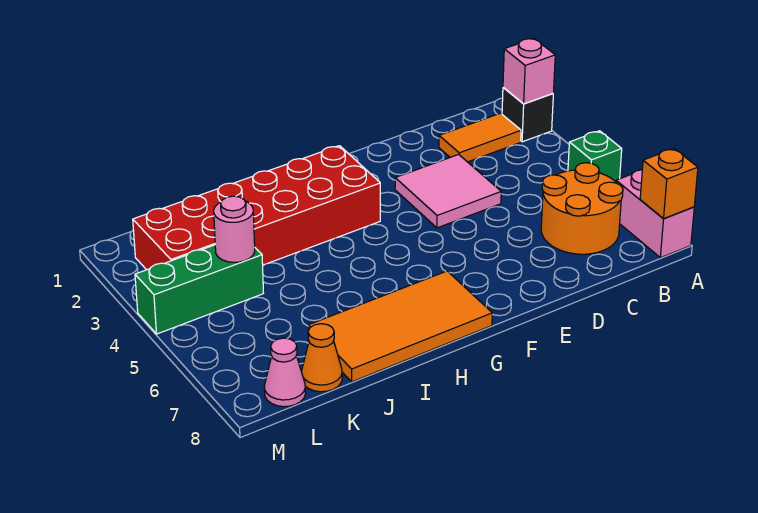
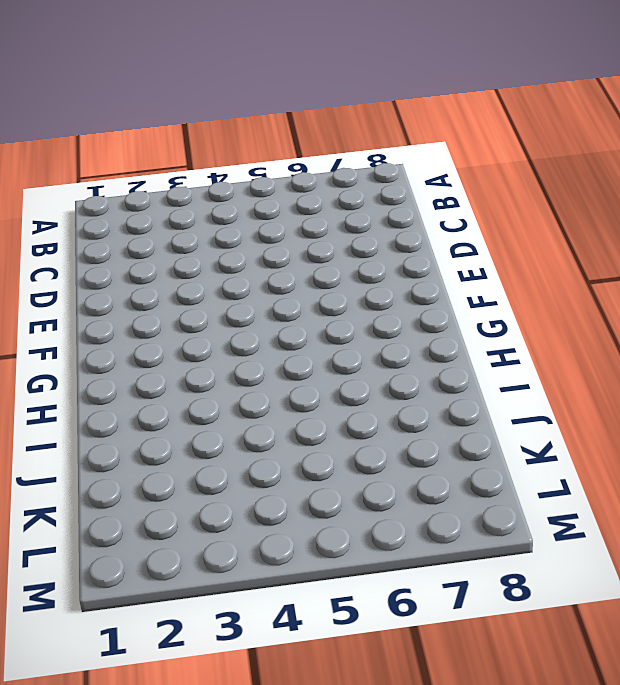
none -> black 1x1 brick [502,87,553,142]
none -> green 1x1 brick [568,131,622,182]
none -> pink 1x2 brick [616,170,694,258]

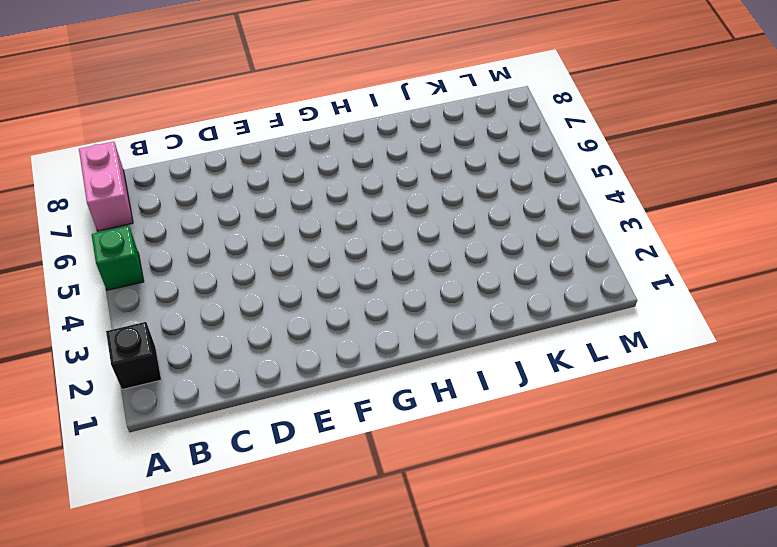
none -> orange 1x2 tile [439,113,521,162]
none -> orange 2x2 round brick [541,163,623,254]
none -> pink 2x2 tile [395,154,501,228]

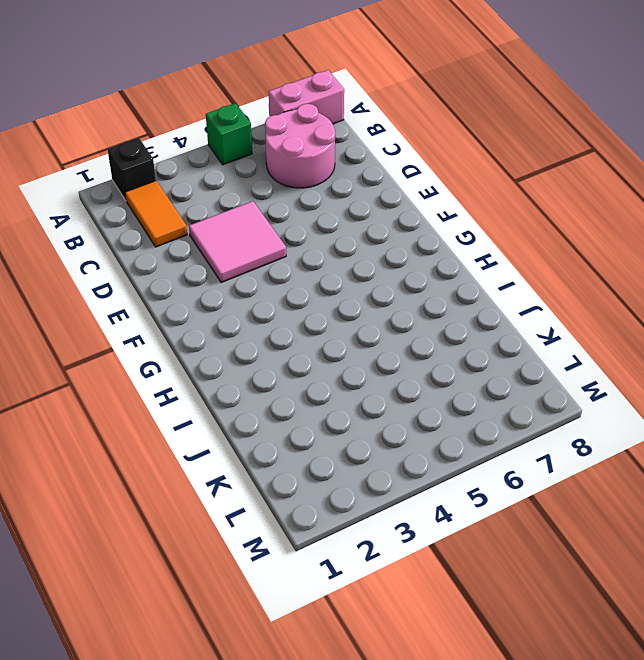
pink 2x2 round brick [265,104,335,188] -> orange 2x2 round brick [541,163,623,254]
none -> red 2x6 brick [133,146,380,270]
none -> orange 2x4 tile [308,271,492,382]
none -> green 1x3 brick [135,245,263,334]

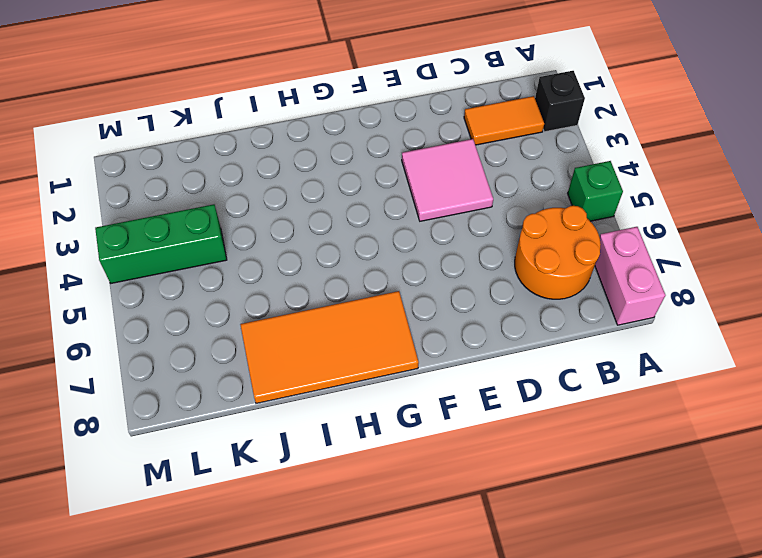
none -> red 2x6 brick [133,146,380,270]
none -> orange 1x1 cone [301,324,342,392]
none -> pink 1x1 cone [264,338,306,407]

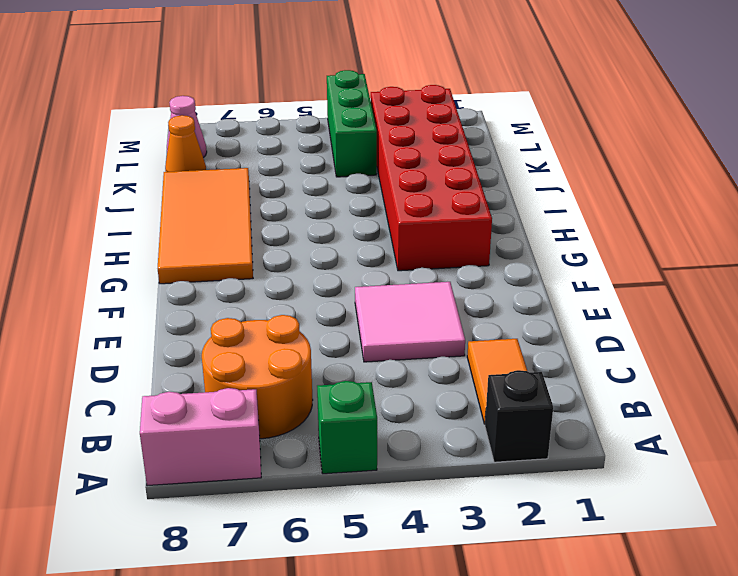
none -> pink 1x1 brick [503,38,555,104]
none -> orange 1x1 brick [640,149,698,219]
none -> pink 1x1 round brick [214,196,255,262]

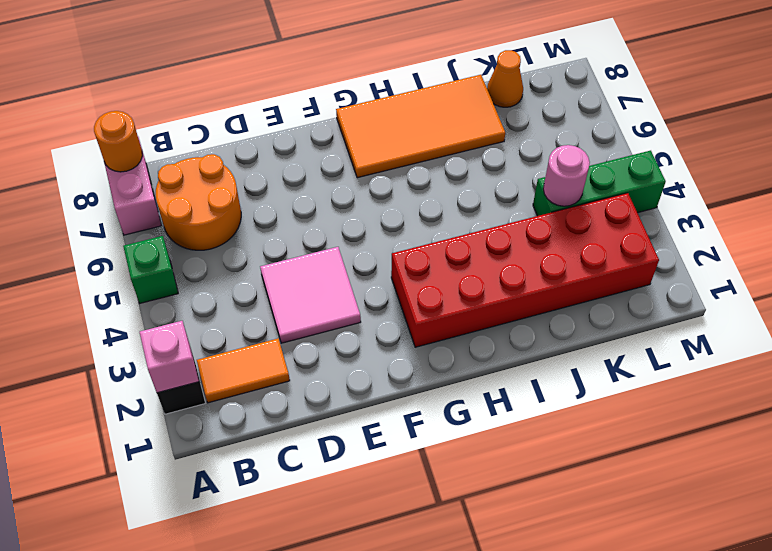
orange 1x1 round brick [94,111,142,172] -> orange 1x1 brick [640,149,698,219]
none -> pink 1x1 cone [264,338,306,407]

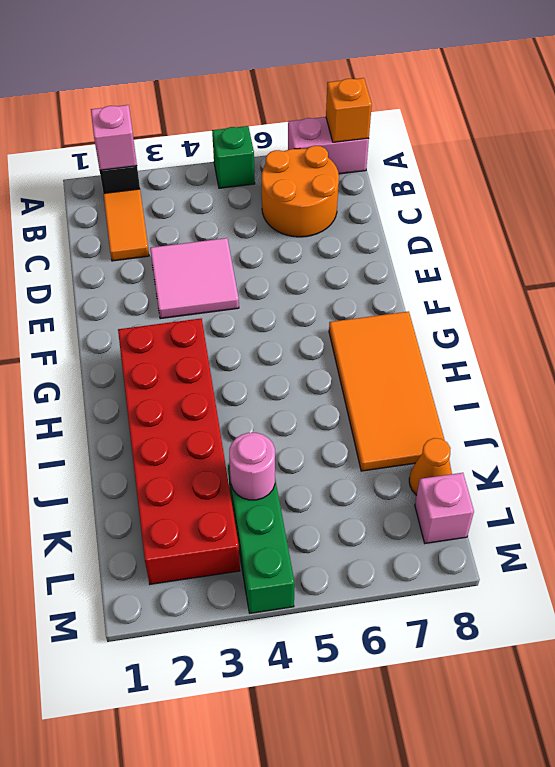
pink 1x1 brick [415,473,474,543] -> pink 1x1 cone [264,338,306,407]

